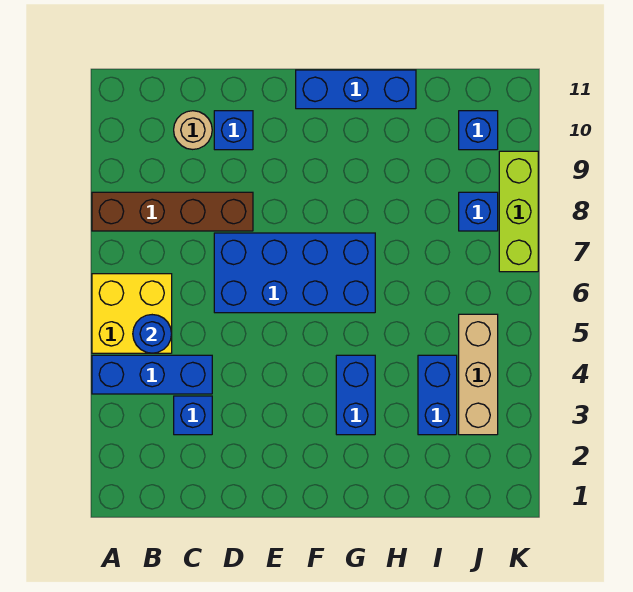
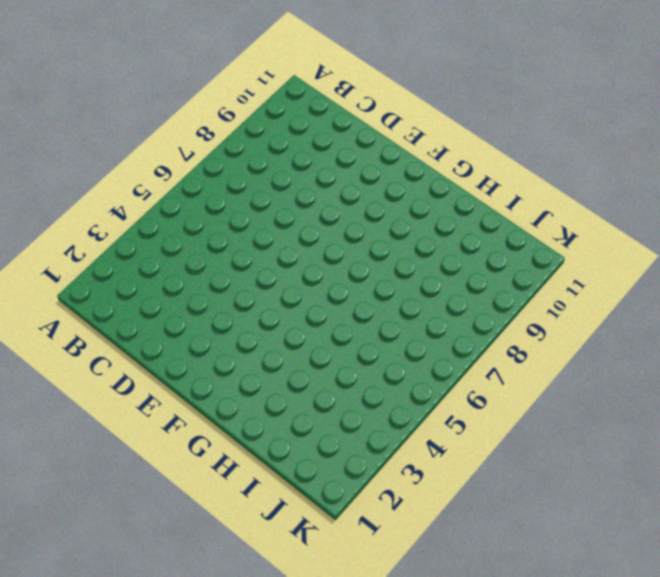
none -> blue 1x3 brick [92,355,212,394]
none -> yellow 2x2 brick [92,274,172,353]
none -> brown 1x4 brick [92,192,253,231]

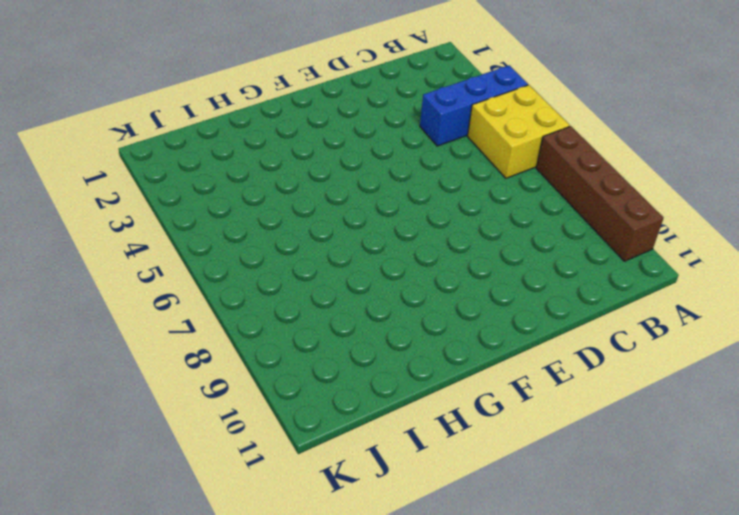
brown 1x4 brick [536,126,664,261] -> brown 1x4 brick turned to [92,192,253,231]
none -> blue 1x1 brick [174,396,212,435]
none -> tan 1x1 round brick [174,111,212,149]
none -> blue 2x4 brick [214,233,375,313]

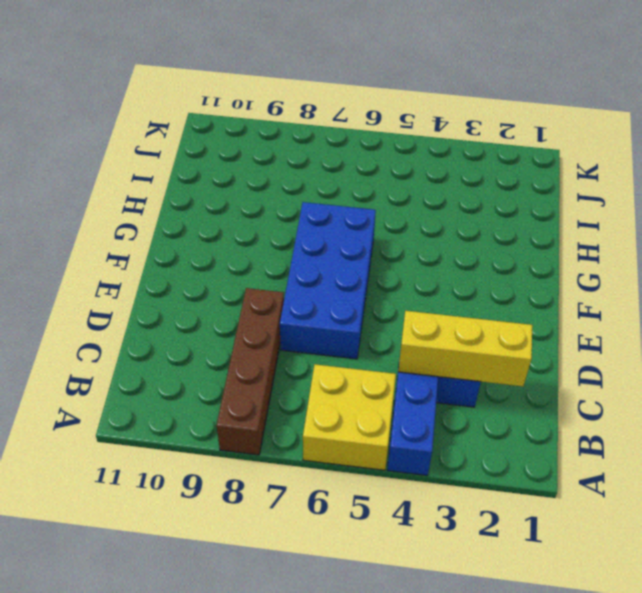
yellow 1x3 brick [398,311,532,386] -> none
none -> tan 1x1 round brick [174,111,212,149]
none -> blue 1x1 brick [214,111,253,150]
none -> blue 1x3 brick [296,70,416,109]

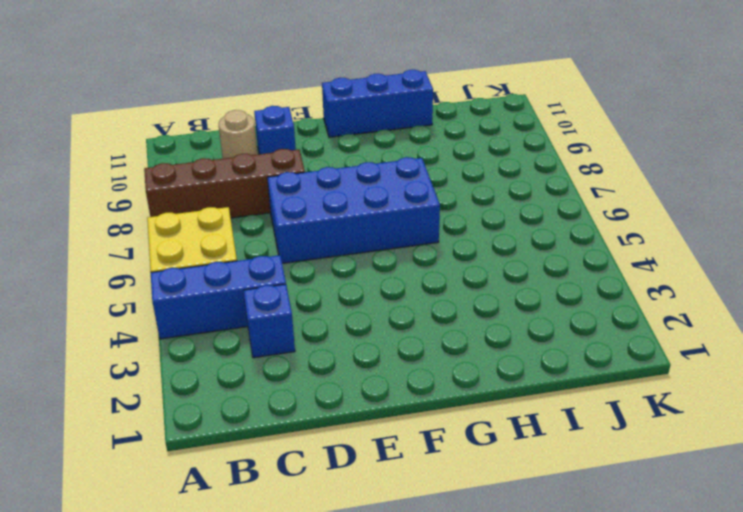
none -> blue 1x2 brick [336,355,375,435]
none -> blue 1x2 brick [418,355,457,435]
none -> tan 1x3 brick [459,314,498,435]

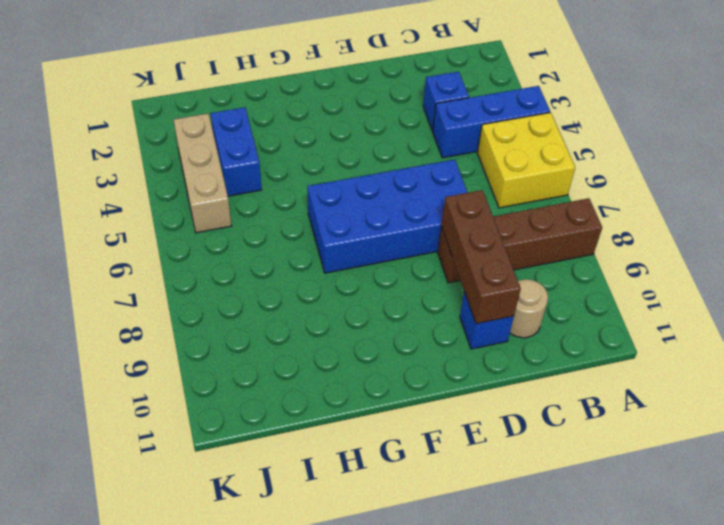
brown 1x3 brick [441,190,521,324] -> none
none -> blue 1x3 brick [296,70,416,109]
none -> blue 1x2 brick [336,355,375,435]
none -> blue 1x1 brick [459,192,498,231]

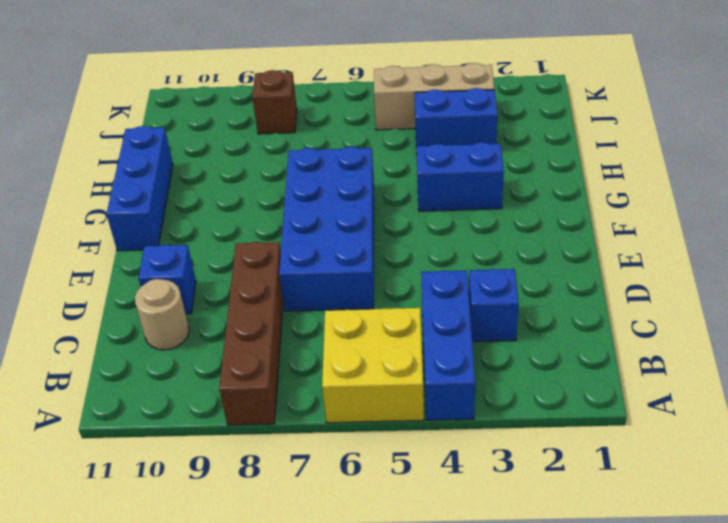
brown 1x1 brick [252,70,297,134] -> blue 1x1 brick [459,192,498,231]
none -> blue 1x1 brick [459,111,498,150]
none -> lime 1x3 brick [499,151,538,272]
none -> blue 1x1 round brick [133,315,172,353]

